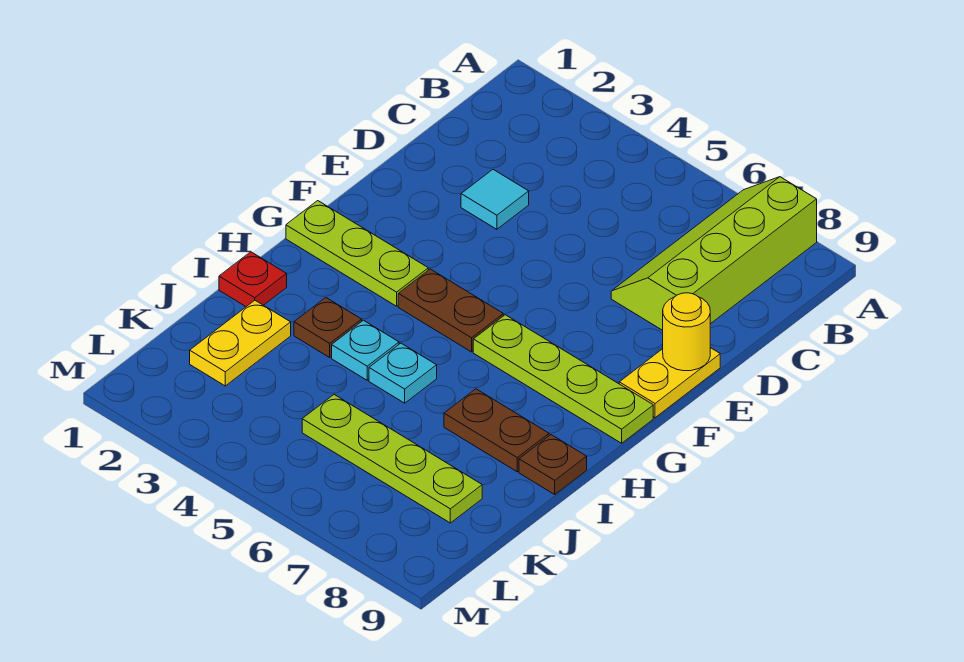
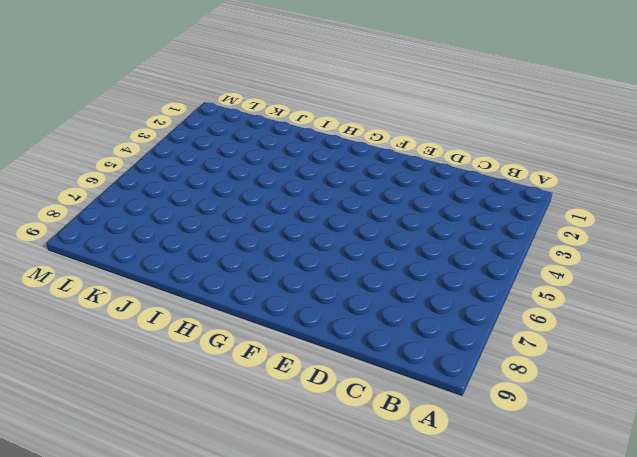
none -> lime 2x4 slope [611,177,817,330]
none -> cyan 1x1 tile [461,170,529,229]
none -> yellow 1x2 plate [619,348,720,418]

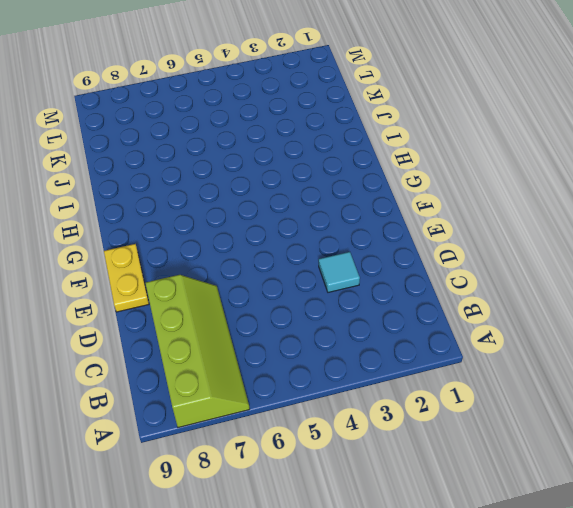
none -> lime 1x3 plate [286,201,428,306]
none -> brown 1x2 plate [398,269,503,352]
none -> lime 1x4 plate [473,315,653,443]

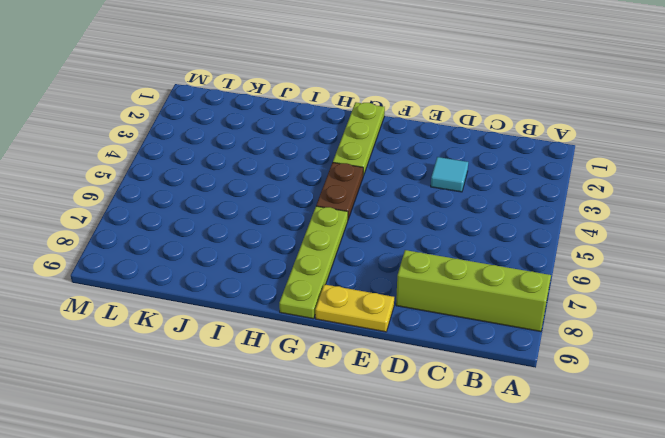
none -> red 1x1 plate [219,252,287,307]
none -> brown 1x1 plate [294,298,362,357]
none -> cyan 1x1 plate [332,320,399,380]

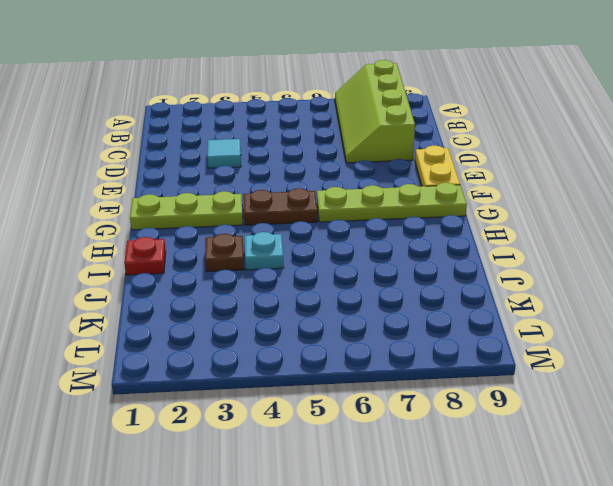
none -> cyan 1x1 plate [369,343,437,403]
none -> brown 1x2 plate [444,389,549,472]
none -> brown 1x1 plate [519,435,587,494]

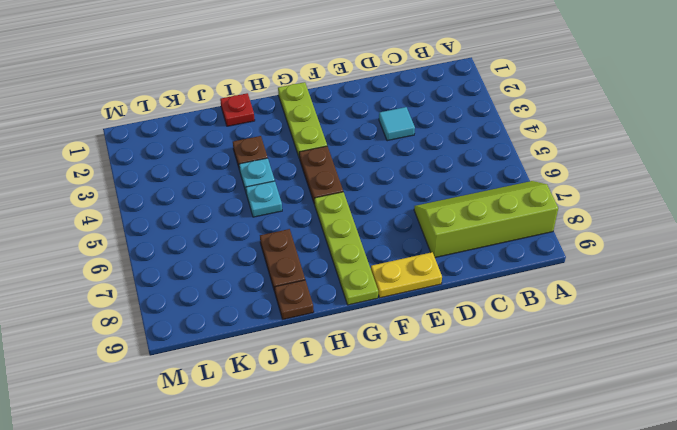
none -> yellow 1x2 plate [190,300,291,386]
none -> lime 1x4 plate [302,395,482,523]
none -> yellow 1x1 round brick [663,293,710,371]

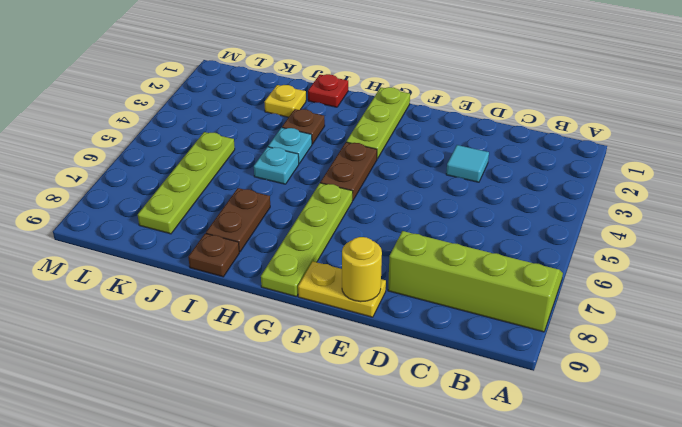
yellow 1x1 plate [264,85,306,117] -> yellow 1x2 plate [190,300,291,386]

